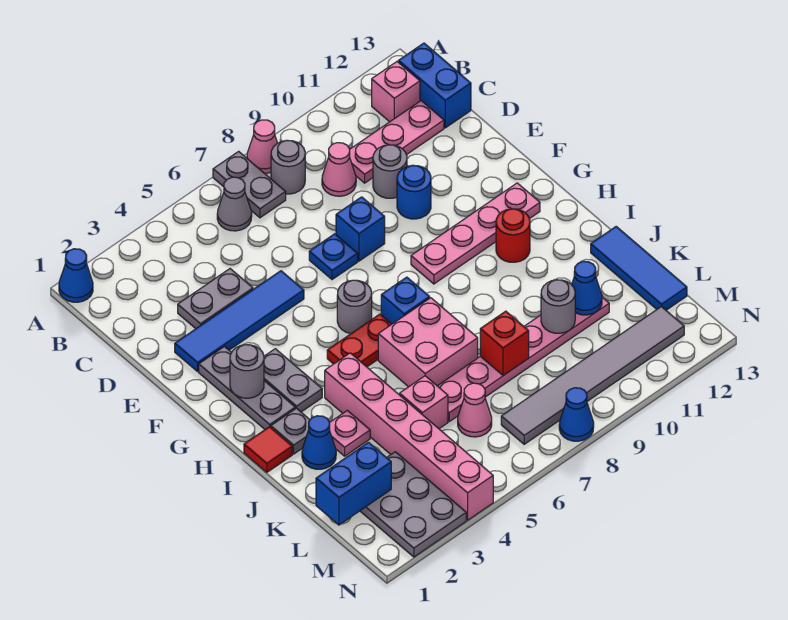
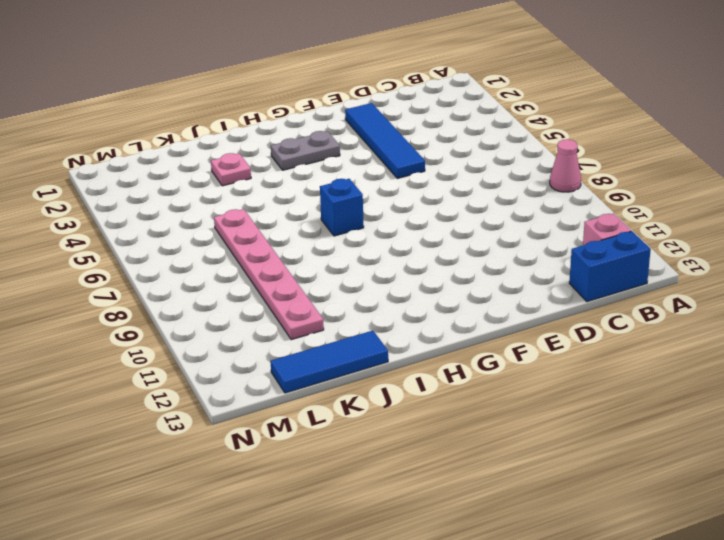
none -> blue 1x1 cone [59,249,93,302]
none -> grey 1x2 plate [213,151,286,218]
none -> grey 1x1 cone [217,177,252,231]
none -> grey 1x1 round brick [271,140,305,194]

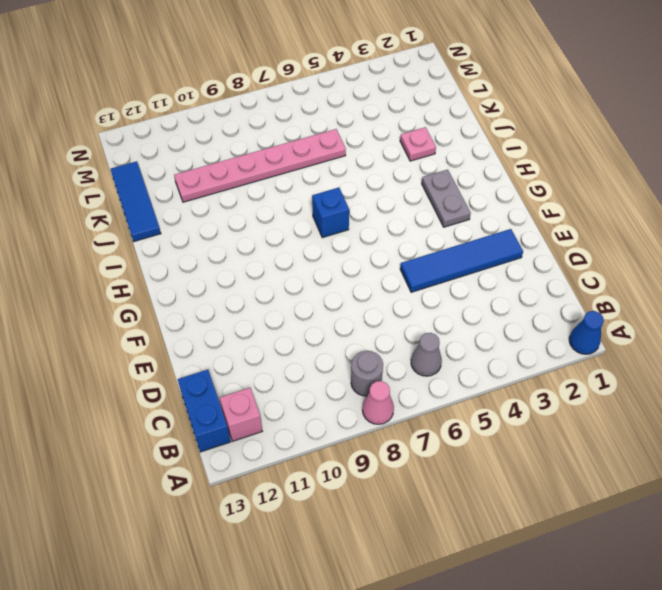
none -> grey 1x2 plate [213,151,286,218]
none -> pink 1x1 cone [322,143,356,196]
none -> pink 1x3 plate [350,101,444,183]
none -> grey 1x2 plate [178,269,253,329]

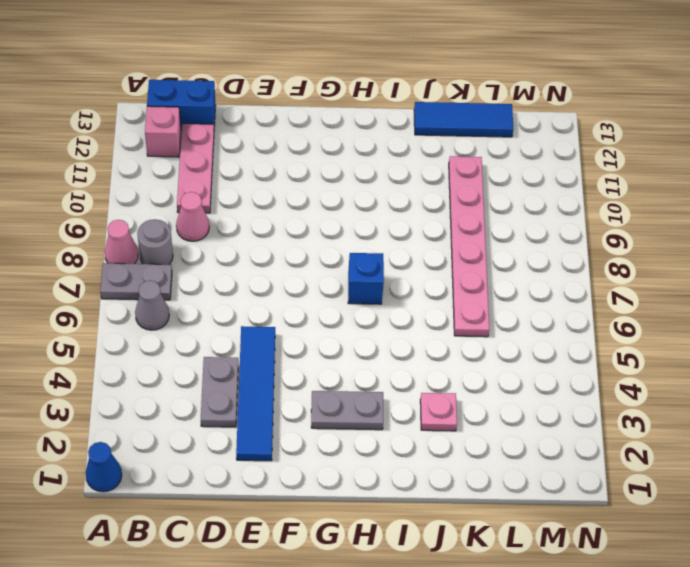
none -> grey 1x1 round brick [373,145,407,198]
none -> blue 1x1 plate [309,234,358,280]
none -> blue 1x1 brick [336,197,385,261]
none -> blue 1x1 round brick [397,165,431,219]

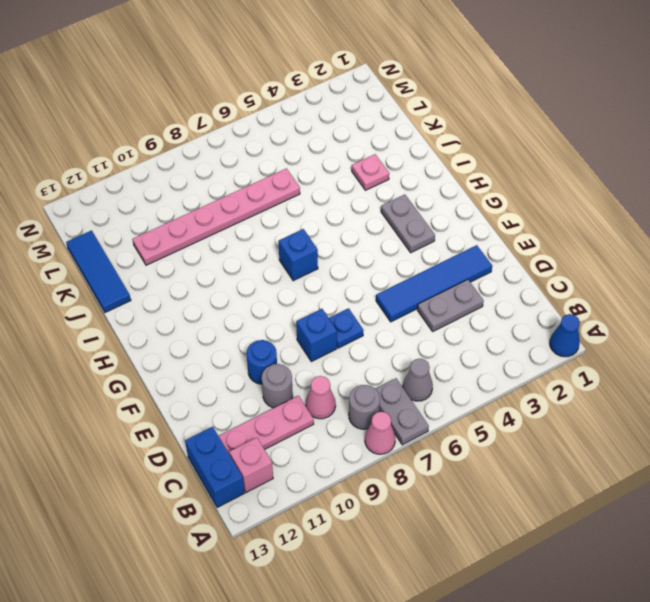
none -> grey 1x3 plate [199,346,295,429]
none -> grey 1x1 round brick [337,280,372,334]
none -> pink 1x4 plate [411,183,540,284]
none -> red 1x2 plate [327,314,392,367]

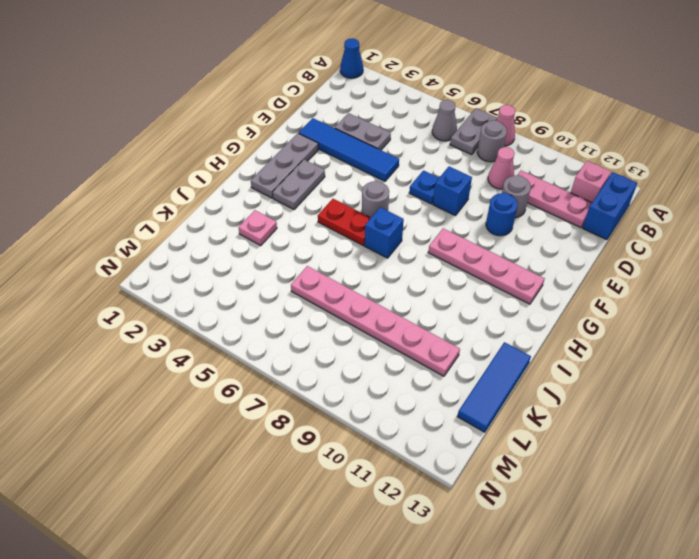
none -> red 1x1 round brick [496,209,530,262]
none -> red 1x1 tile [244,427,292,472]
none -> grey 1x1 plate [271,408,310,454]
none -> pink 1x6 brick [325,353,493,520]

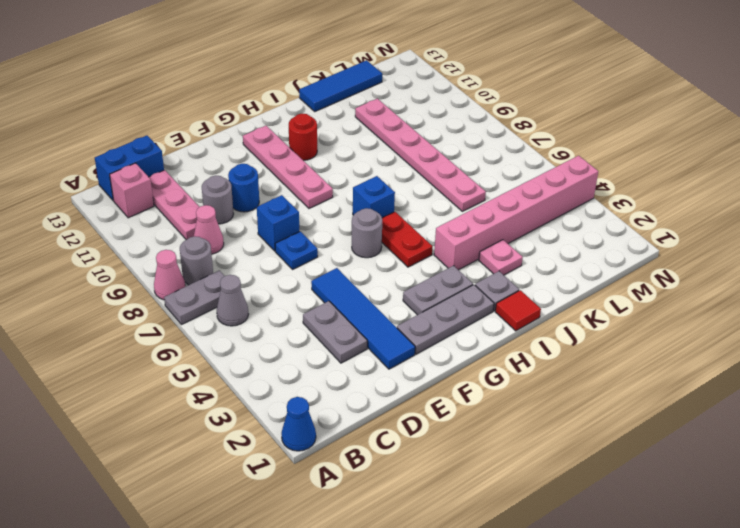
none -> pink 2x2 brick [378,298,478,387]
none -> blue 1x1 cone [302,416,336,469]
none -> pink 1x1 brick [400,376,448,429]
none -> grey 2x3 plate [360,452,466,557]

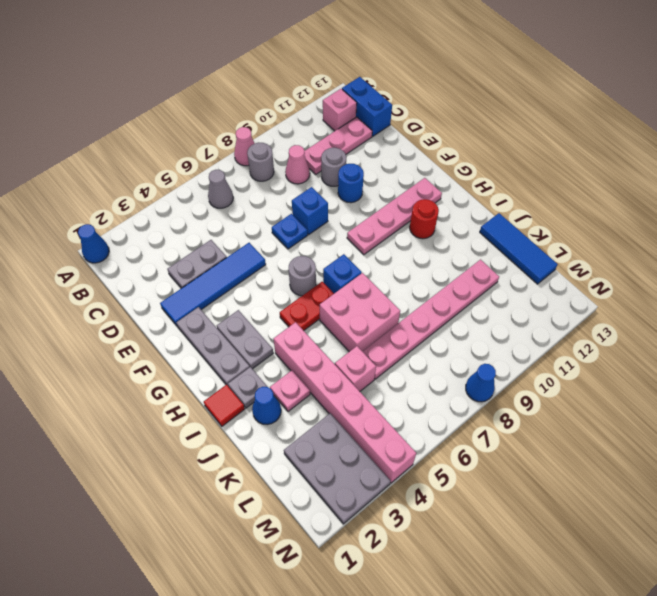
none -> grey 1x2 plate [213,151,286,218]
none -> pink 1x1 cone [458,383,492,437]
none -> grey 1x6 tile [501,307,684,444]
none -> grey 1x1 round brick [230,345,264,398]

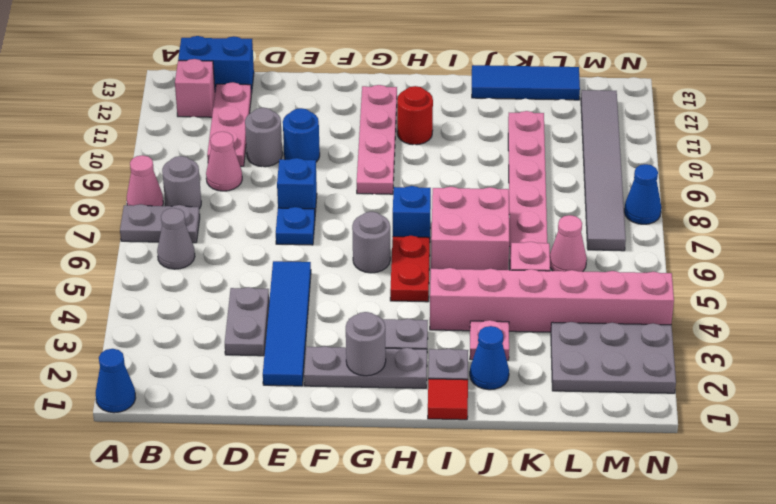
none -> red 1x1 brick [480,311,529,376]
none -> grey 1x1 round brick [541,280,575,333]
none -> blue 1x1 cone [572,261,602,315]
none -> blue 1x2 brick [316,442,391,525]

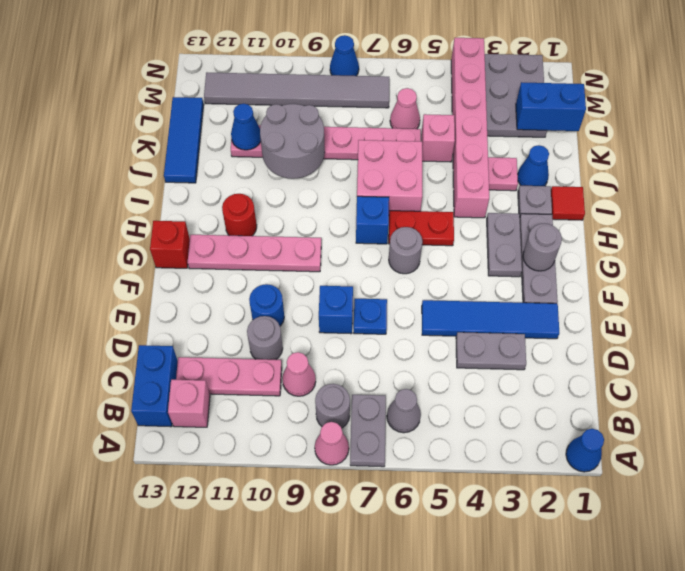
red 1x1 brick [150,221,190,268] -> red 1x1 brick moved to [480,311,529,376]
grey 2x2 round brick [260,104,325,179] -> grey 1x1 round brick [541,280,575,333]

